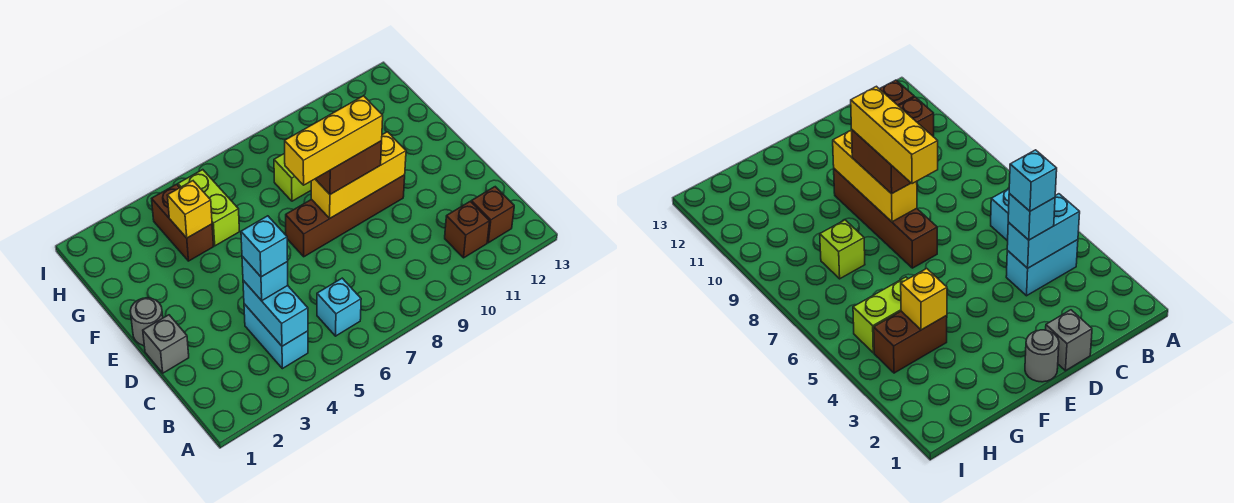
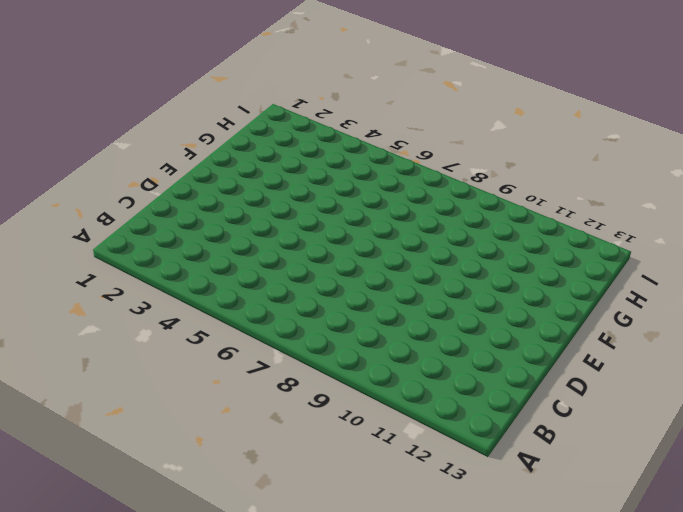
none -> cyan 1x2 brick [244,304,308,369]
none -> cyan 1x1 brick [317,278,361,336]
none -> brown 1x1 brick [445,201,490,258]

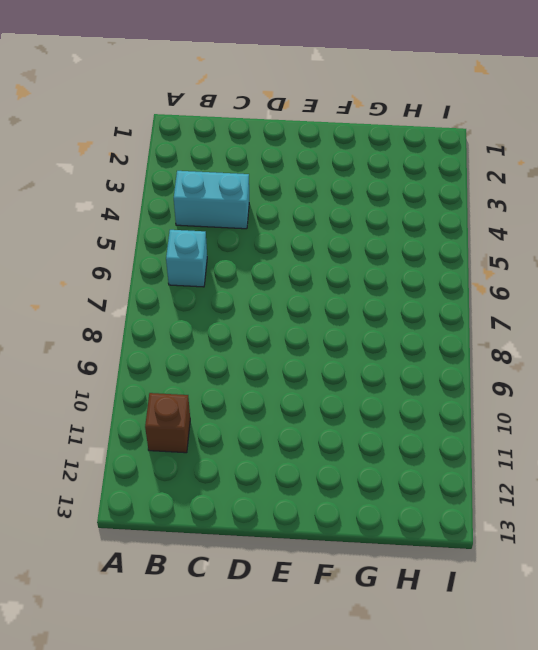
none -> brown 1x1 brick [471,187,514,243]
none -> grey 1x1 brick [143,315,189,373]
none -> grey 1x1 round brick [130,298,163,346]

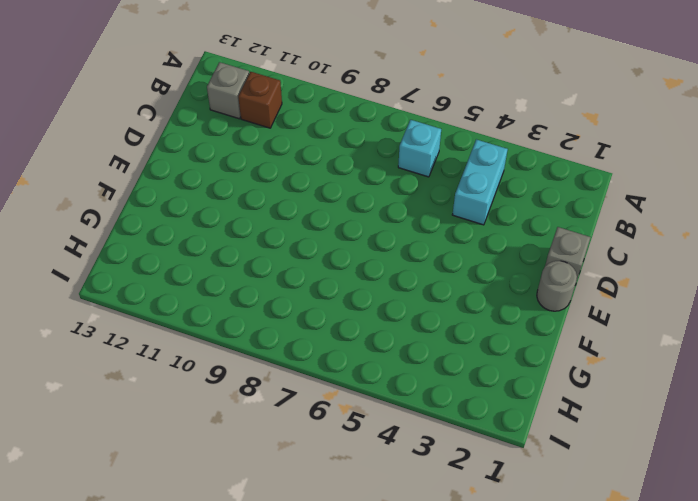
grey 1x1 brick [207,62,249,119] -> brown 1x1 brick [471,187,514,243]
none -> brown 1x4 brick [286,175,405,257]
none -> brown 1x2 brick [152,184,214,261]
none -> lime 1x2 brick [178,170,240,246]

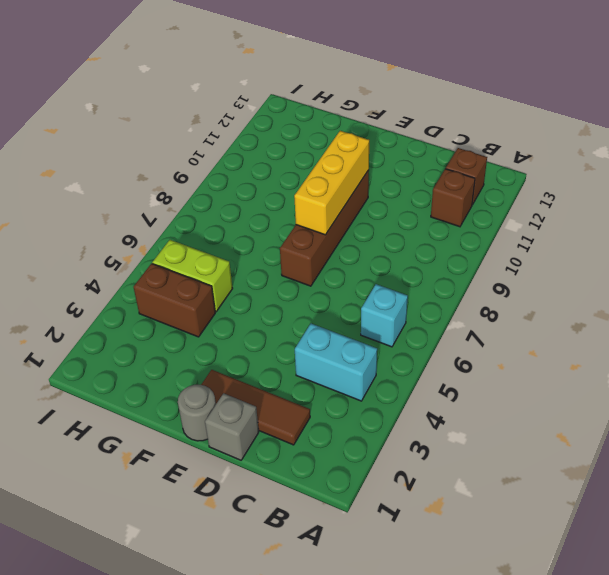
brown 1x3 tile [201,370,310,445] -> none
none -> lime 1x1 brick [274,153,311,201]
none -> cyan 1x2 brick [243,280,308,346]
none -> yellow 1x1 brick [167,181,212,238]

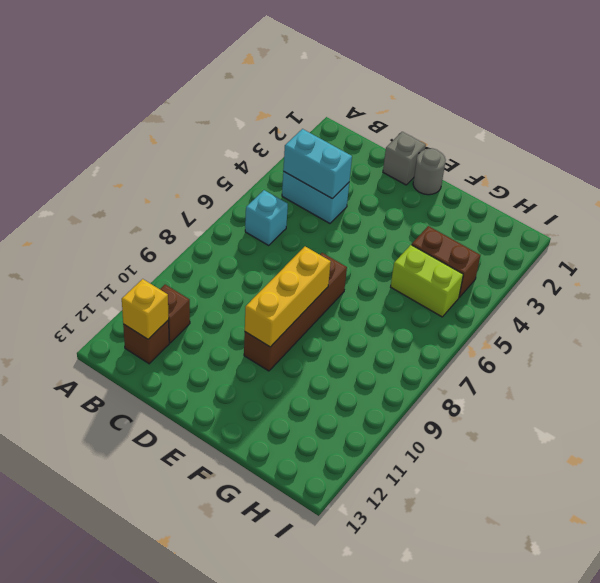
yellow 1x1 brick [122,279,169,339] -> yellow 1x1 brick moved to [167,181,212,238]
none -> lime 1x1 brick [274,153,311,201]
none -> cyan 1x1 brick [242,256,288,301]
none -> brown 1x2 brick [316,141,382,195]

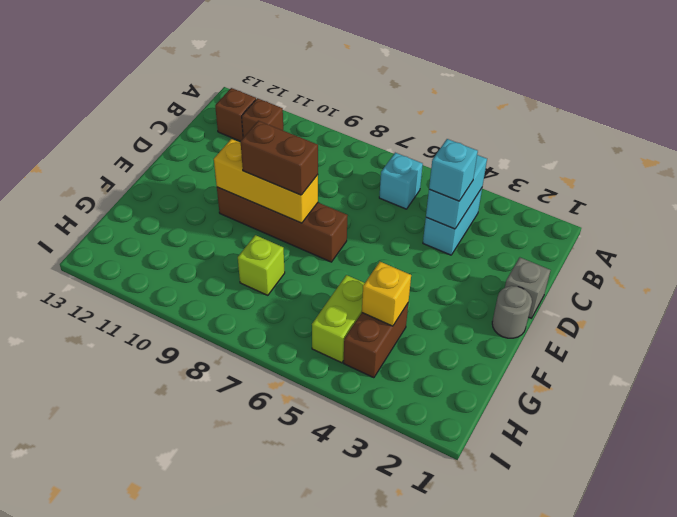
none -> cyan 1x1 brick [241,216,288,277]
none -> yellow 1x3 brick [285,96,383,185]

